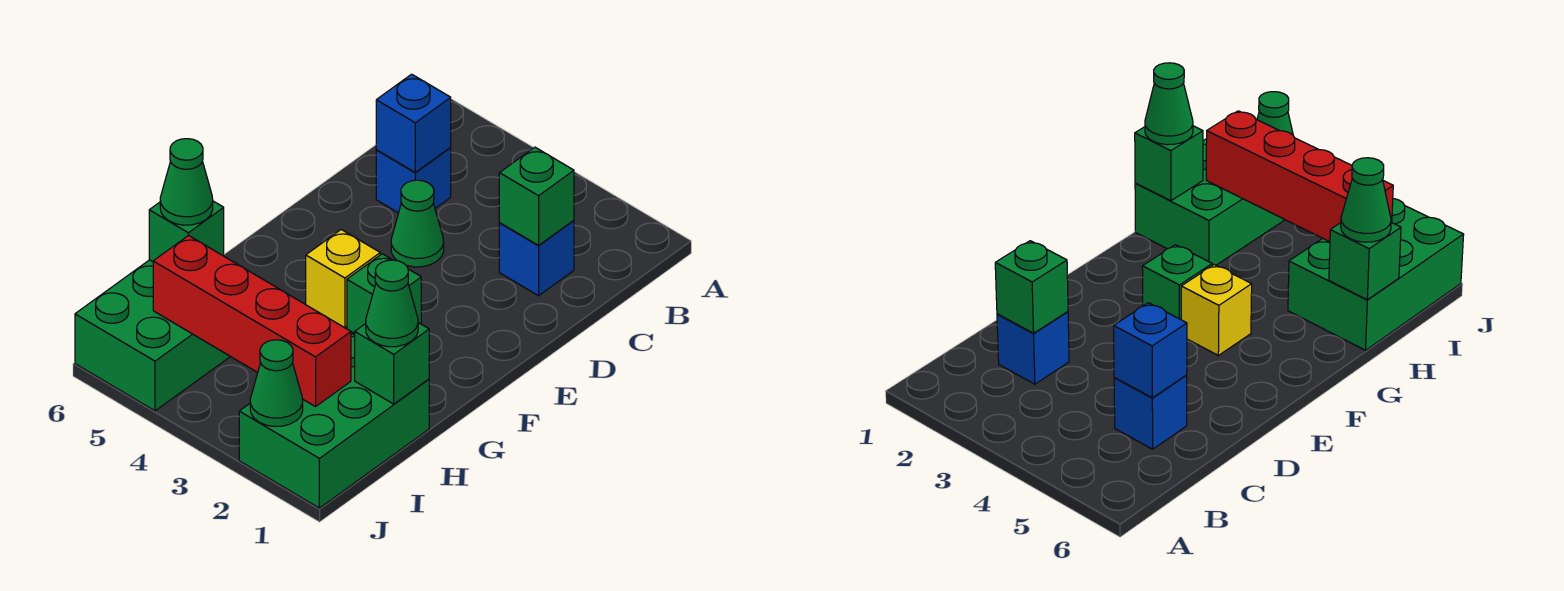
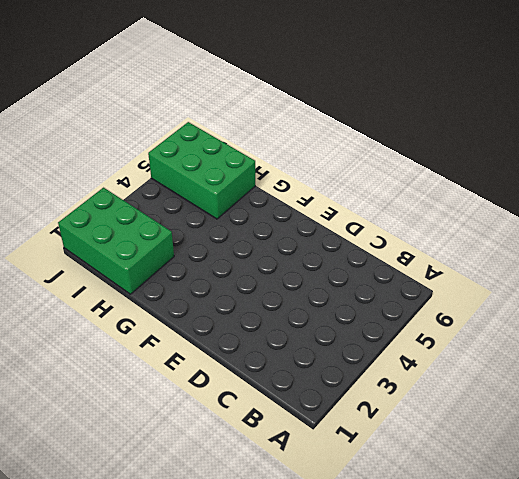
none -> blue 1x1 brick [499,220,574,296]
none -> blue 1x1 brick [376,147,451,213]
none -> green 1x1 cone [391,180,444,267]

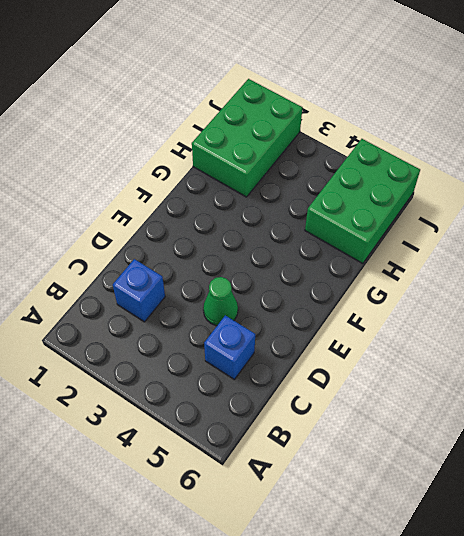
none -> green 1x1 brick [347,254,421,334]
none -> yellow 1x1 brick [306,230,380,328]
none -> green 1x1 brick [499,147,574,245]

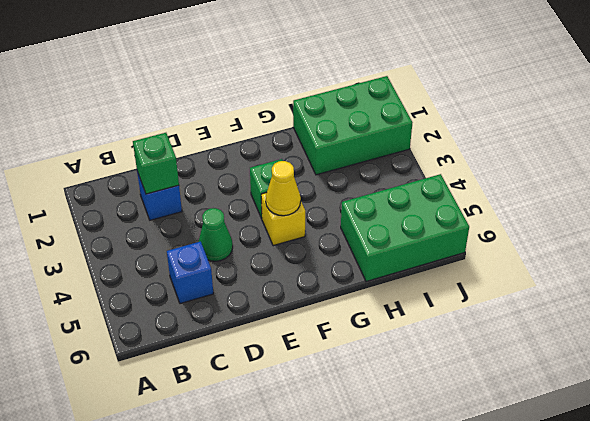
yellow 1x1 cone [266,161,301,216] -> none
none -> blue 1x1 brick [376,74,451,173]
none -> green 1x1 brick [355,323,429,404]
none -> green 1x1 brick [149,201,224,261]

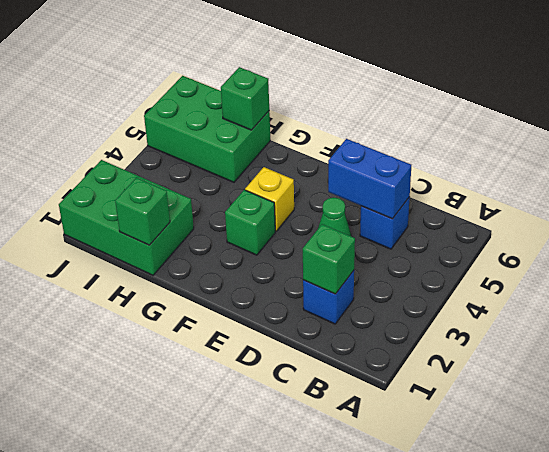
blue 1x2 brick [328,139,411,219] -> blue 1x1 brick [376,74,451,173]
none -> red 1x4 brick [153,235,351,407]
none -> green 1x1 cone [250,340,303,426]
none -> green 1x1 cone [366,260,418,347]

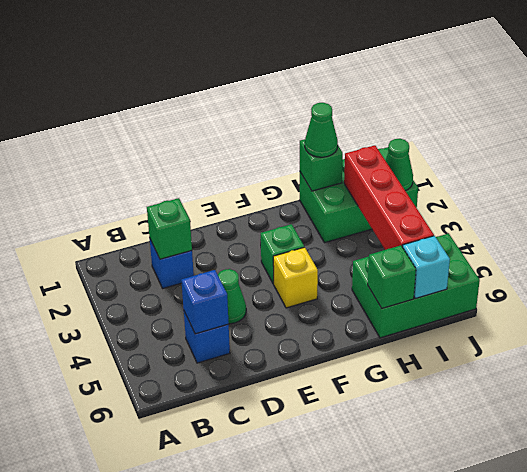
cyan 1x1 brick [403,236,450,299] -> none
none -> green 1x1 cone [160,139,213,225]

